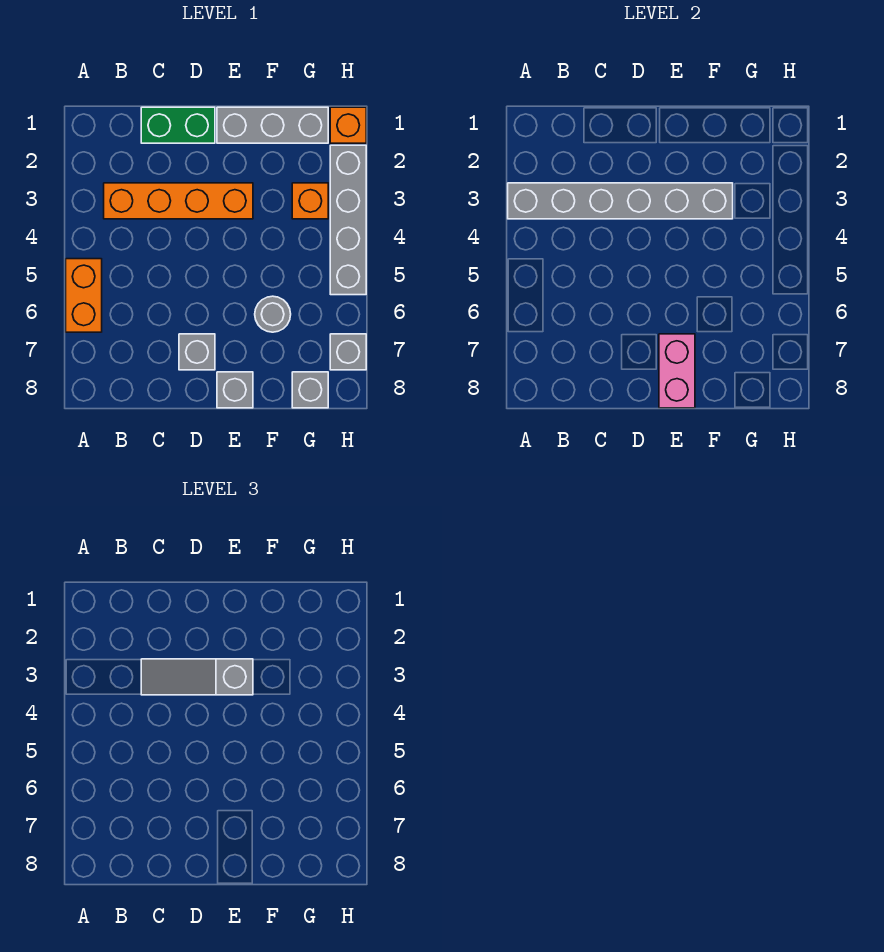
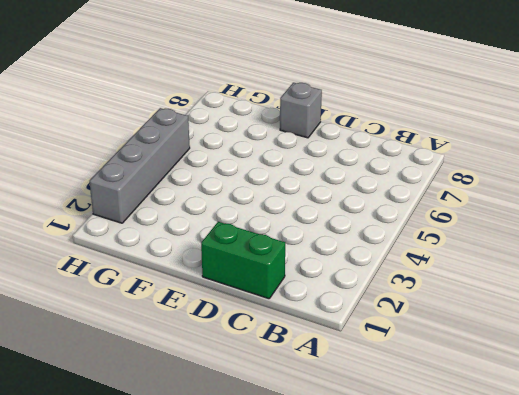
none -> orange 1x2 brick [66,259,102,332]
none -> orange 1x4 brick [104,183,253,219]
none -> grey 1x1 brick [179,334,215,370]

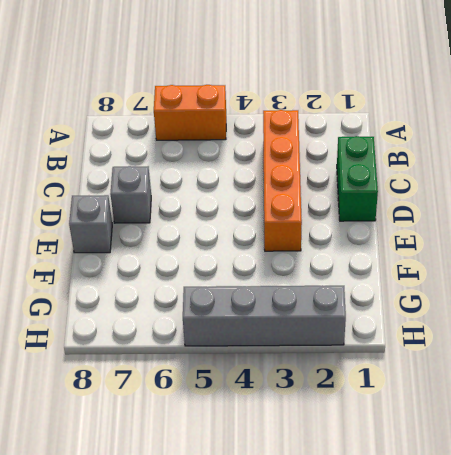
none -> grey 1x3 brick [217,107,328,143]
none -> grey 1x1 round brick [255,296,291,332]
none -> orange 1x1 brick [292,183,328,219]

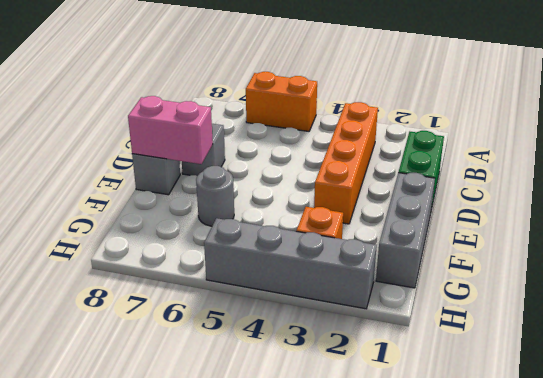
none -> grey 1x1 brick [292,372,328,408]
none -> orange 1x1 brick [330,107,366,143]
none -> grey 1x1 brick [330,334,366,370]

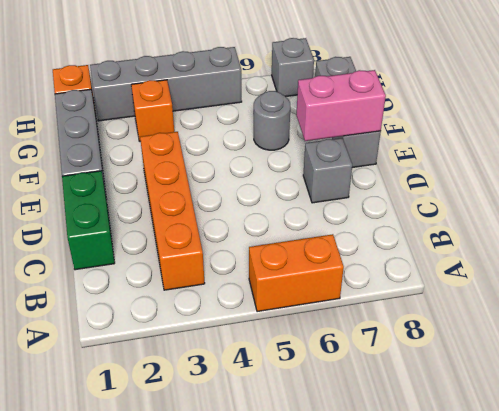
none -> grey 1x6 brick [508,183,733,219]
none -> grey 1x3 slope [141,659,253,695]

